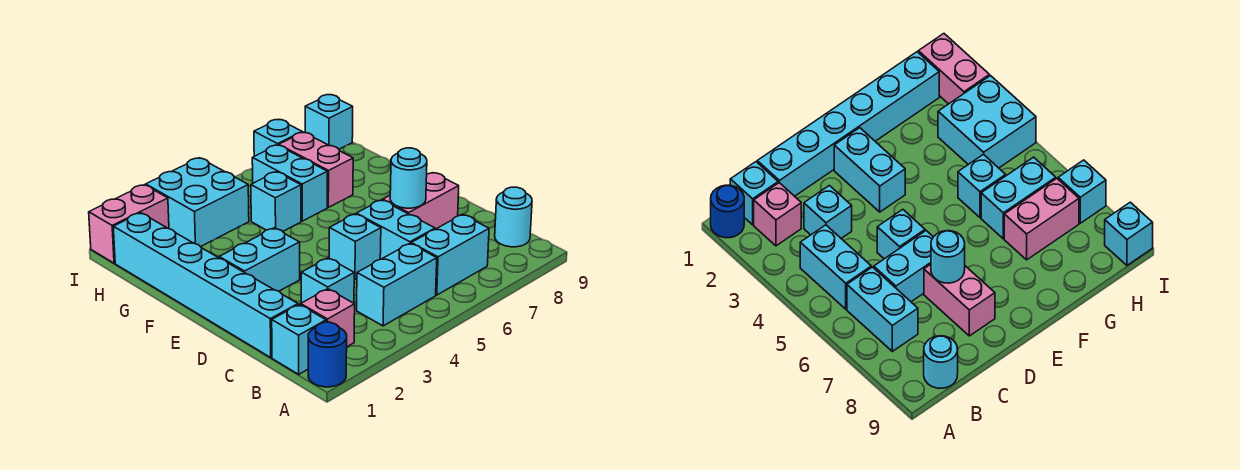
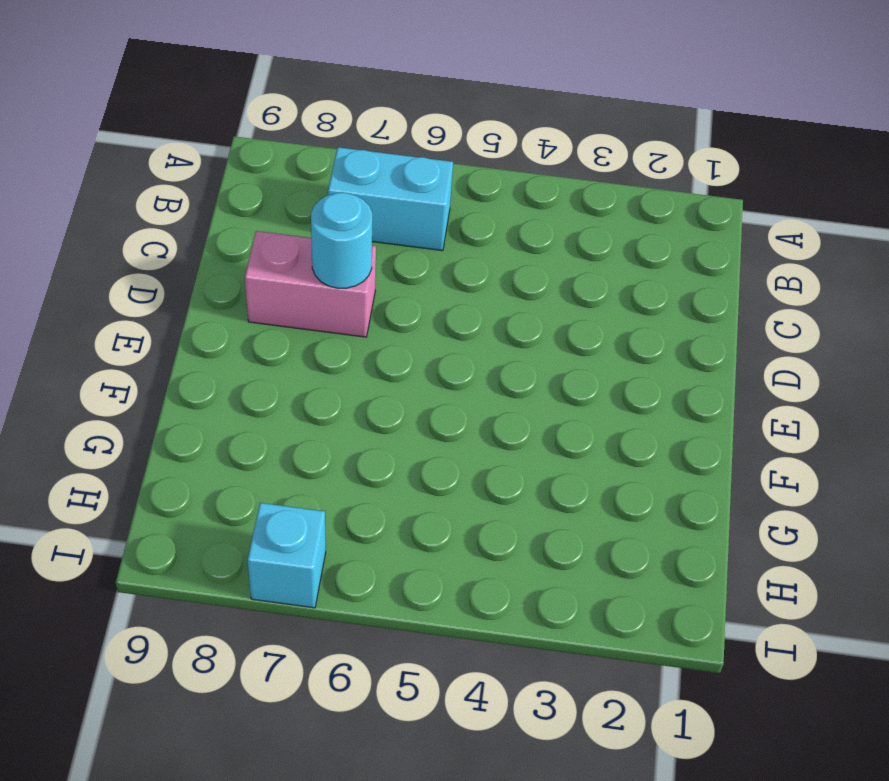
none -> blue 1x1 round brick [308,322,347,387]
none -> cyan 1x1 brick [272,304,326,374]
none -> pink 1x1 brick [301,289,355,347]

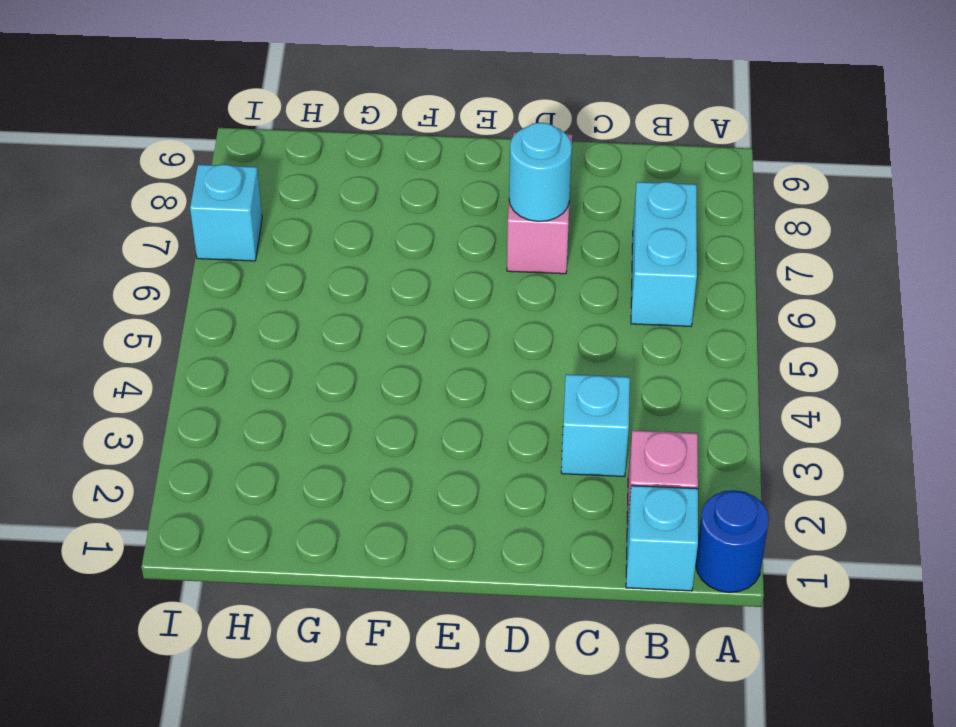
none -> cyan 1x2 brick [357,244,437,326]
none -> cyan 1x1 round brick [495,187,532,247]
none -> cyan 1x6 brick [113,213,298,357]

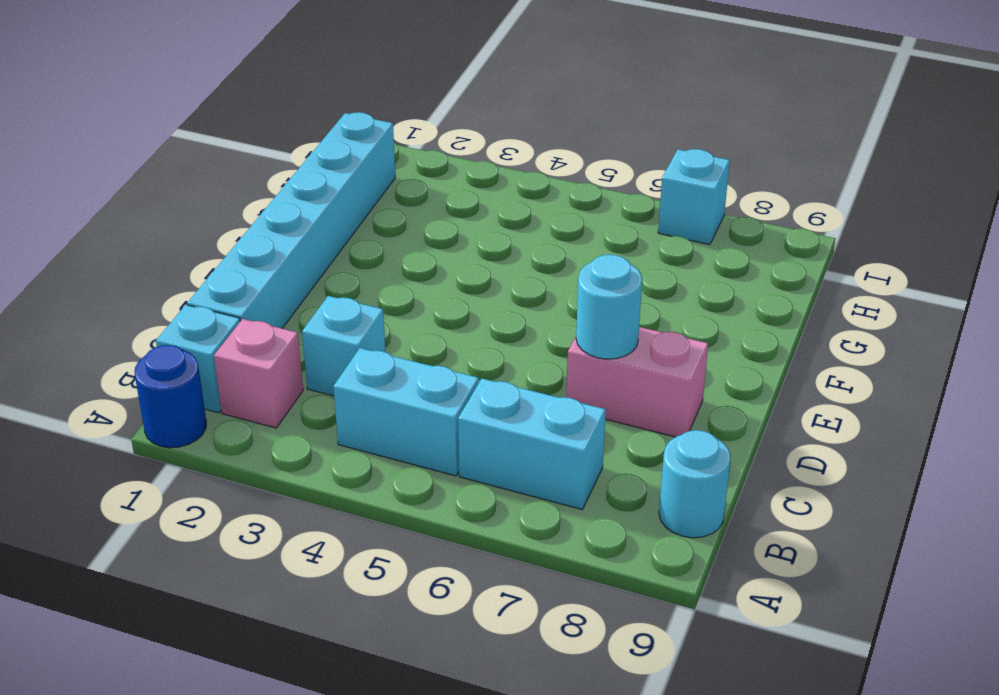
none -> cyan 1x2 brick [356,200,435,259]
none -> cyan 1x1 brick [329,214,381,279]
none -> cyan 1x2 brick [219,228,300,291]

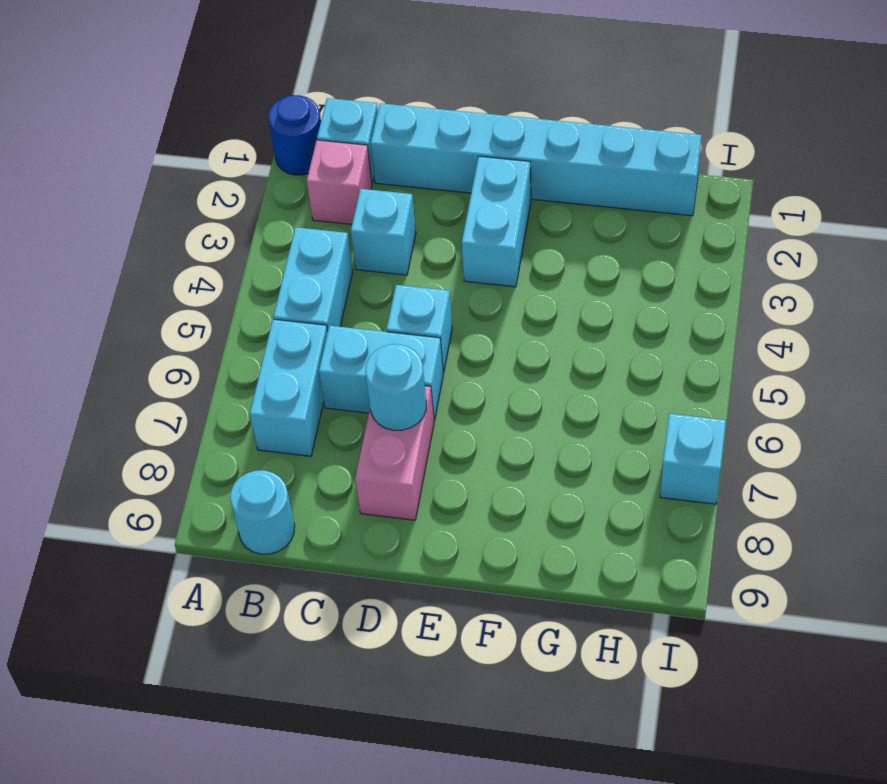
none -> cyan 1x1 brick [251,172,301,231]
none -> cyan 1x2 brick [252,145,327,221]
none -> pink 1x2 brick [279,132,353,207]

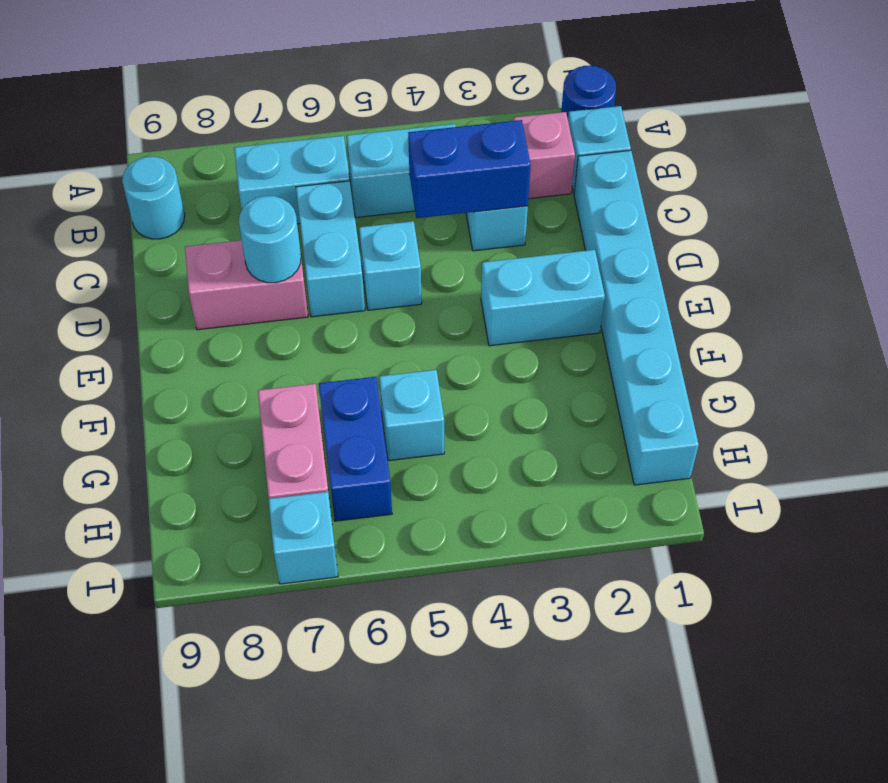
blue 1x2 brick [408,120,531,218] -> none
blue 1x2 brick [319,377,392,521] -> cyan 1x2 brick [252,145,327,221]
none -> cyan 2x2 brick [146,158,249,247]
none -> pink 1x2 brick [89,185,169,263]
none -> cyan 1x1 brick [305,95,353,149]

